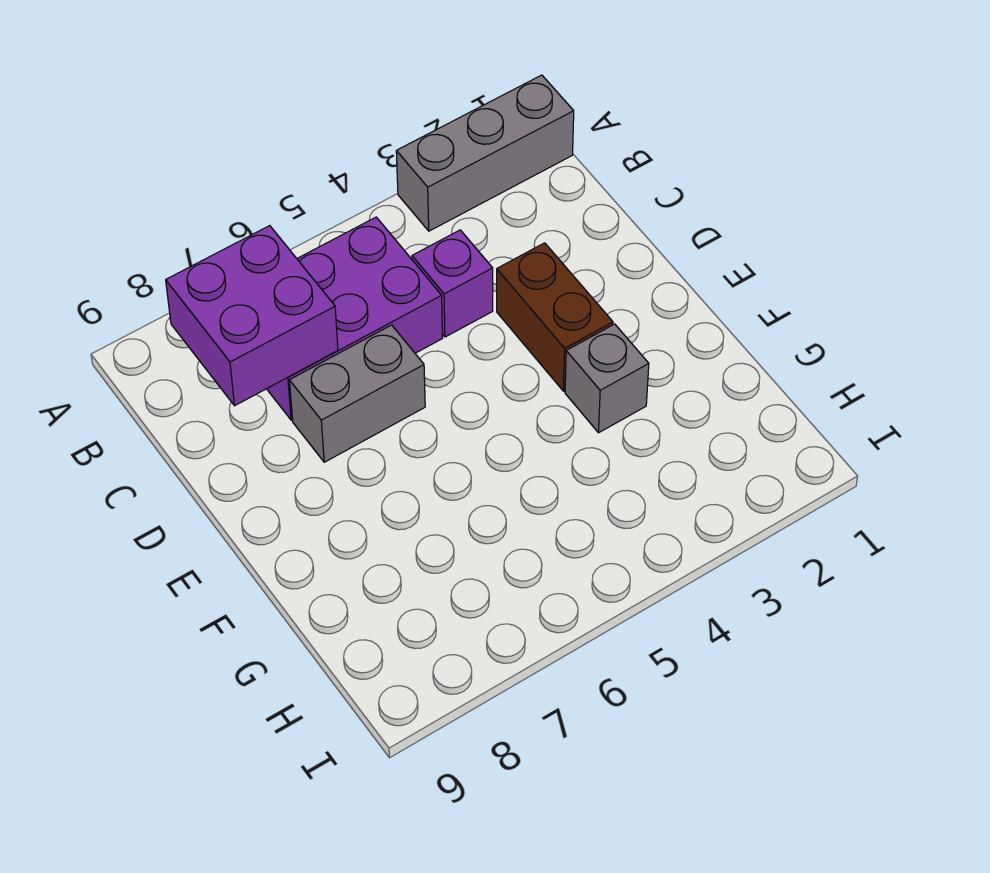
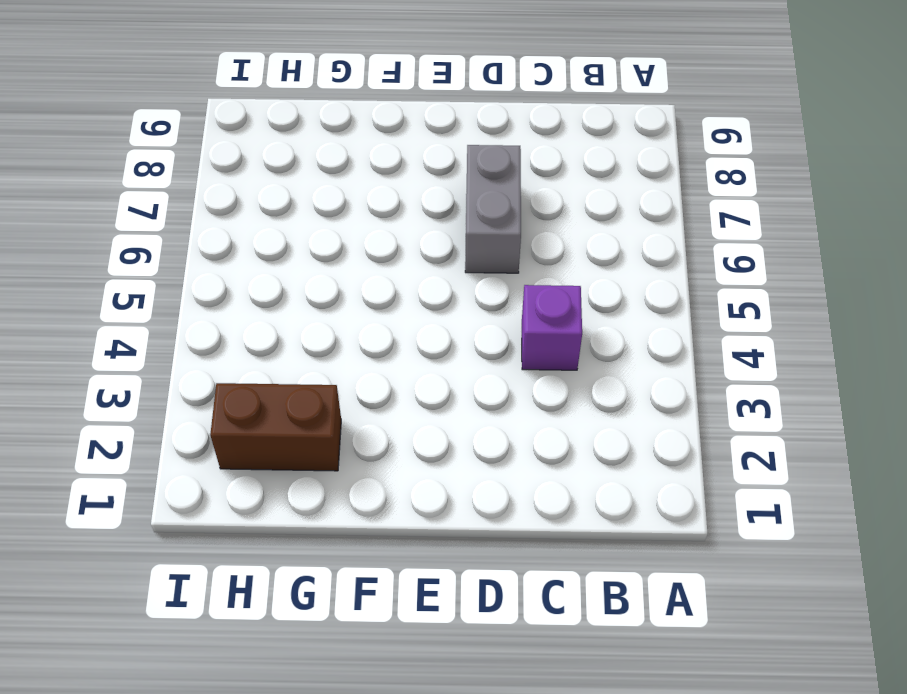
brown 1x2 brick [210,383,341,471] -> brown 1x2 brick moved to [497,243,613,391]
none -> grey 1x3 brick [396,75,574,231]
none -> purple 2x3 brick [267,217,442,420]

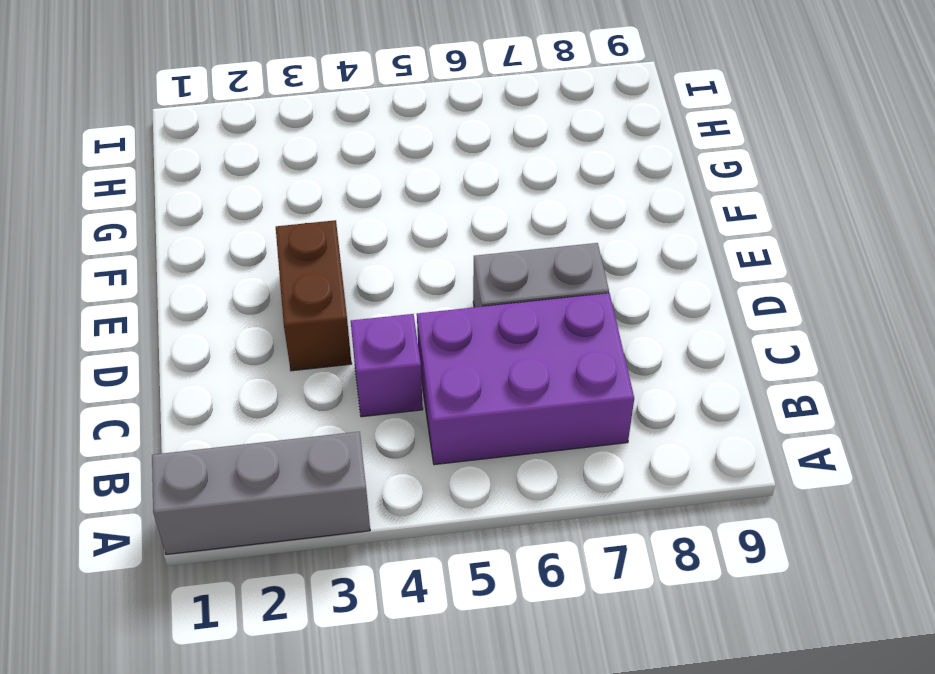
none -> grey 1x1 brick [565,324,649,433]
none -> purple 2x2 brick [166,226,338,406]

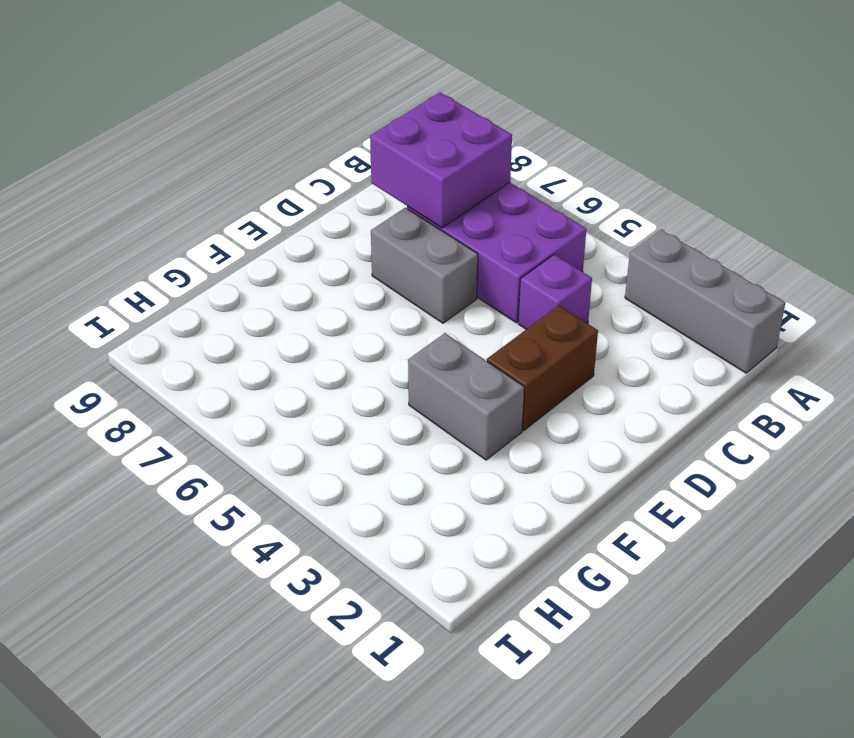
grey 1x2 brick [408,333,524,460] -> grey 1x1 brick [565,324,649,433]

